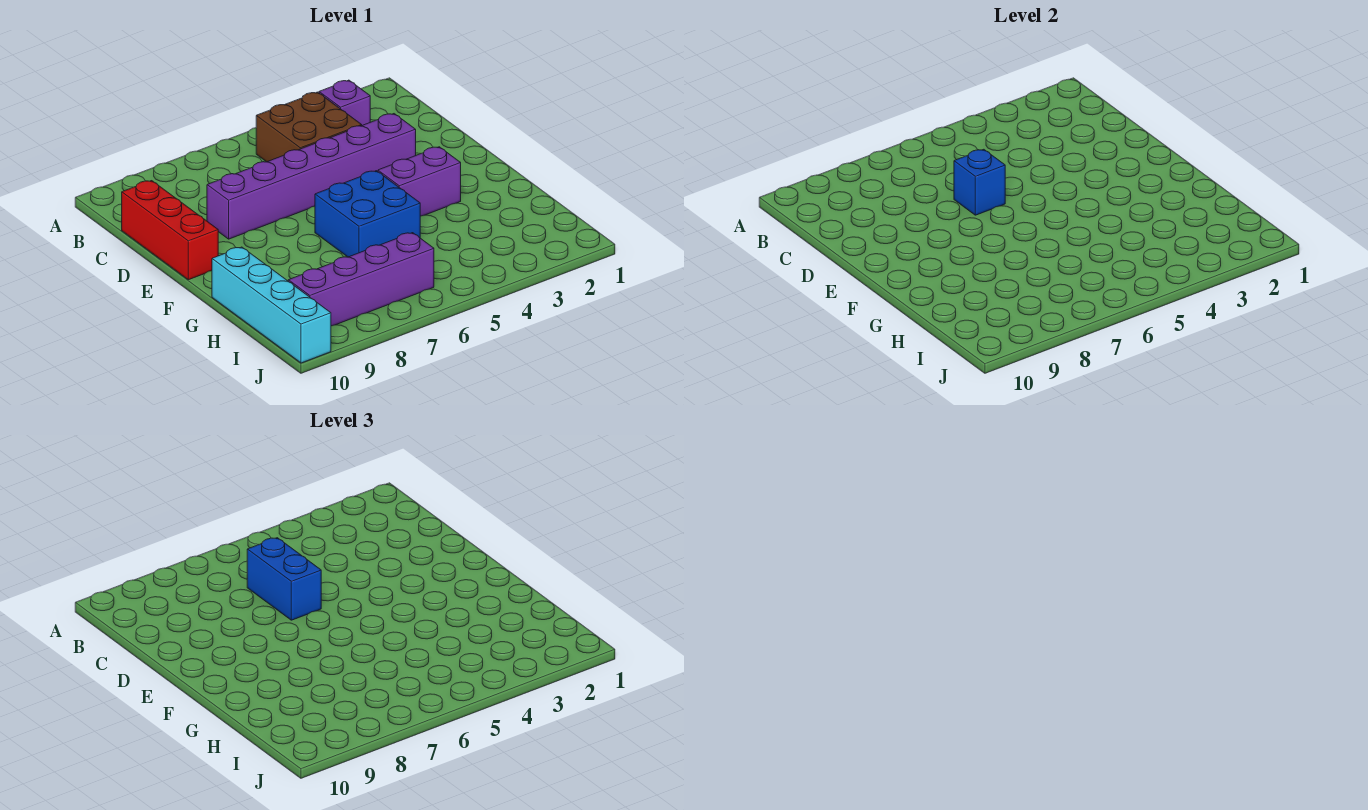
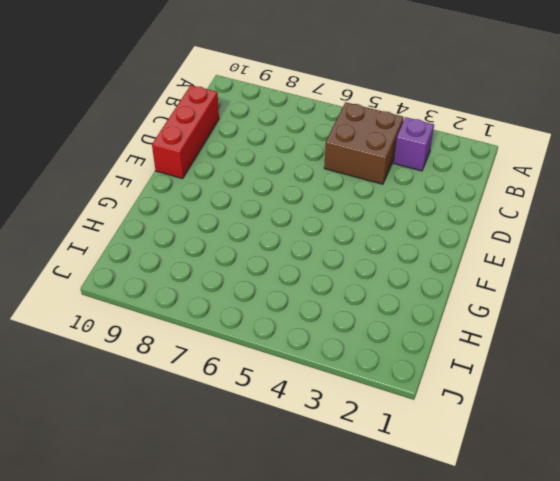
none -> purple 1x6 brick [207,114,416,239]
none -> purple 1x2 brick [378,147,461,216]

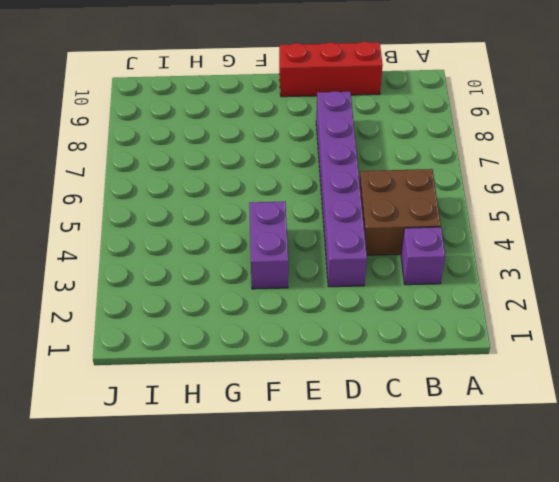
none -> blue 2x2 brick [315,171,420,257]
none -> cyan 1x4 brick [212,247,331,363]

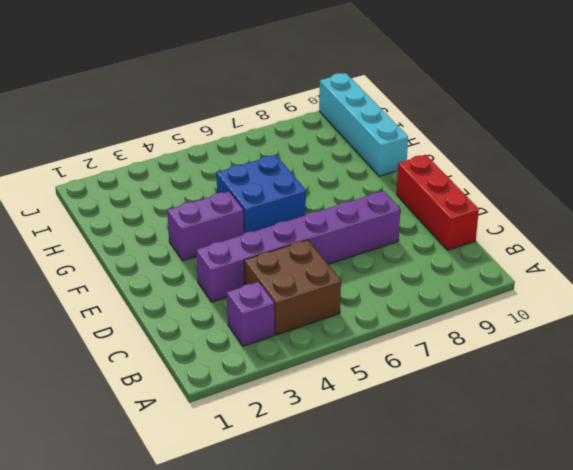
none -> purple 1x4 brick [288,233,434,326]
none -> blue 1x1 brick [954,149,1005,215]

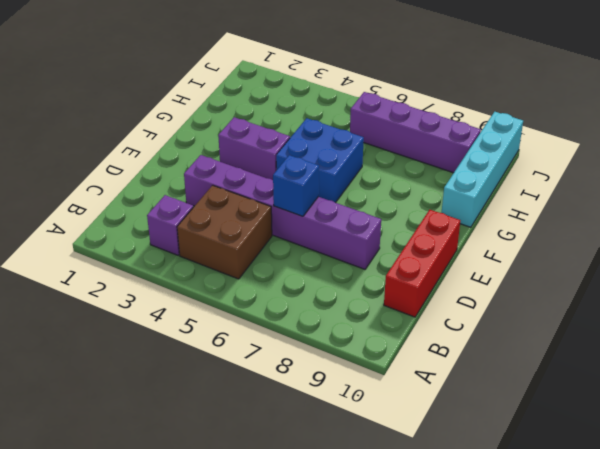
none -> blue 1x2 brick [247,538,321,620]

